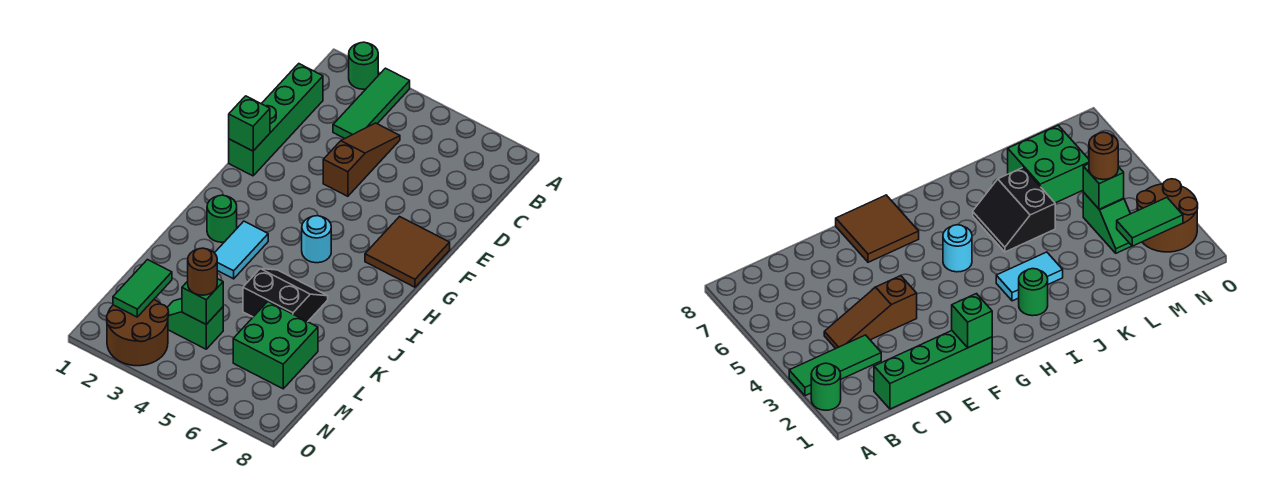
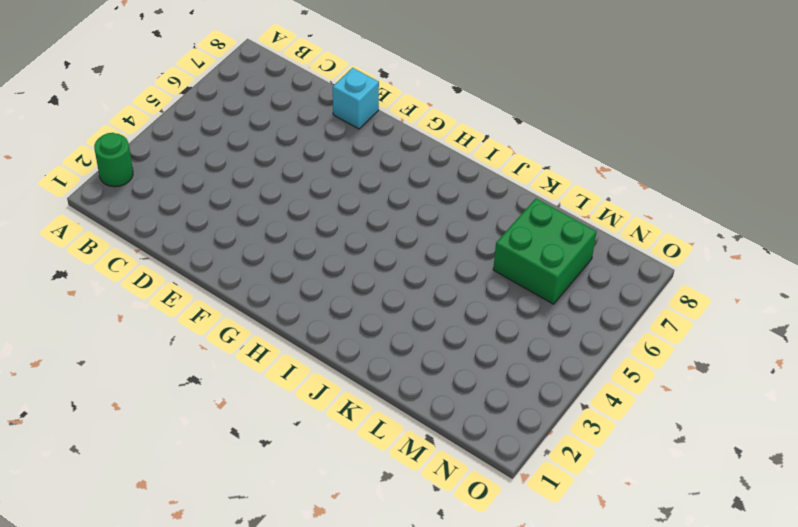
cyan 1x1 brick [333,68,379,129] -> none
none -> green 1x3 tile [333,68,410,139]
none -> green 1x4 brick [229,64,323,176]
none -> brown 1x3 slope [323,123,400,196]

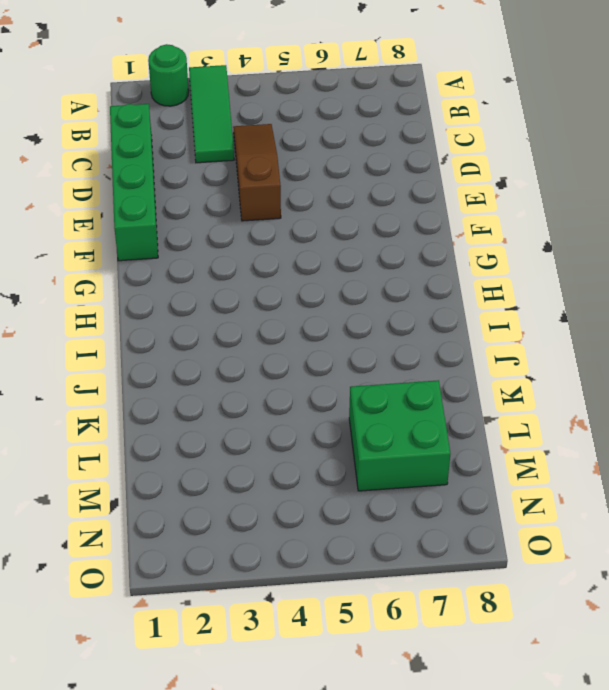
none -> brown 2x2 tile [365,217,450,287]
none -> cyan 1x1 round brick [302,216,331,263]
none -> green 1x1 round brick [207,195,237,242]

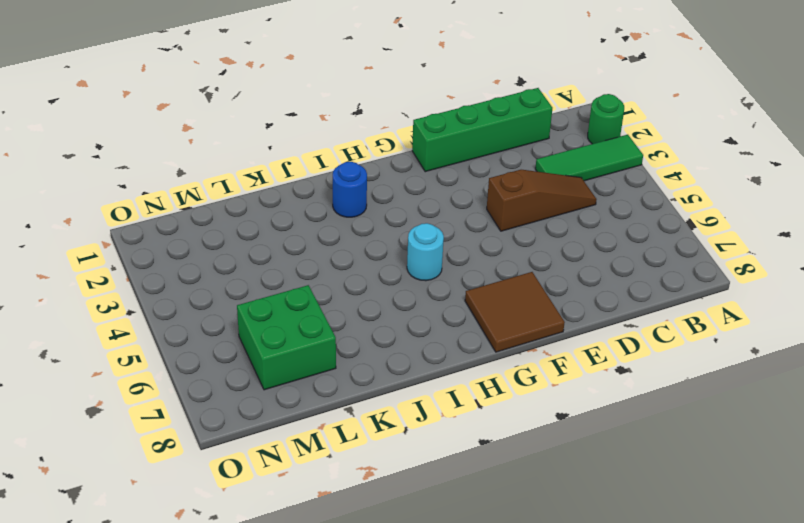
blue 1x1 round brick [333,162,367,217] -> green 1x1 round brick [207,195,237,242]
none -> cyan 1x2 tile [215,221,268,279]
none -> black 2x2 slope [243,269,328,322]
none -> green 1x2 slope [167,299,223,349]

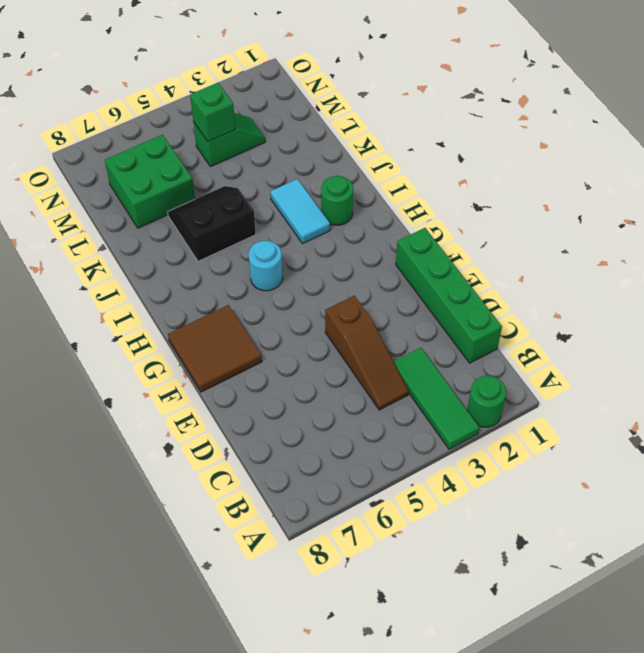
black 2x2 slope [168,186,256,261] -> black 2x2 slope turned to [243,269,328,322]
none -> brown 2x2 round brick [107,300,169,366]
none -> green 1x1 brick [229,96,270,151]
none -> green 1x2 tile [113,260,172,317]

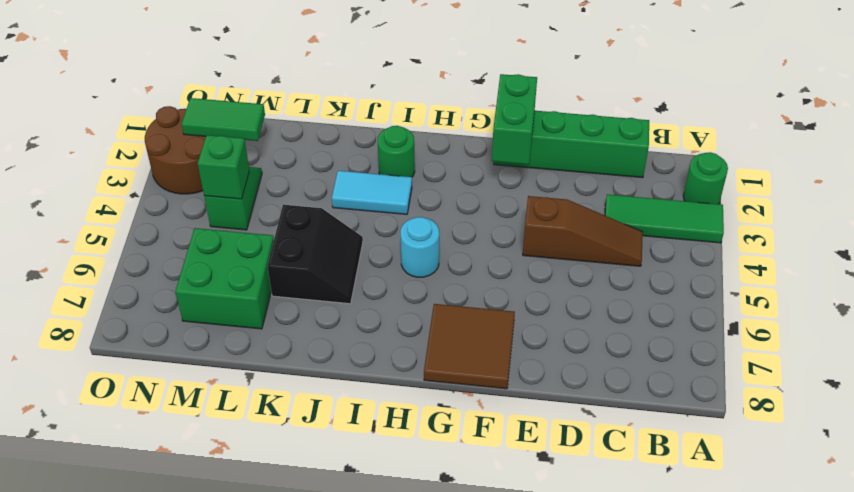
green 1x2 brick [492,74,537,165] -> green 1x1 brick [229,96,270,151]
none -> brown 1x1 round brick [188,248,217,295]

